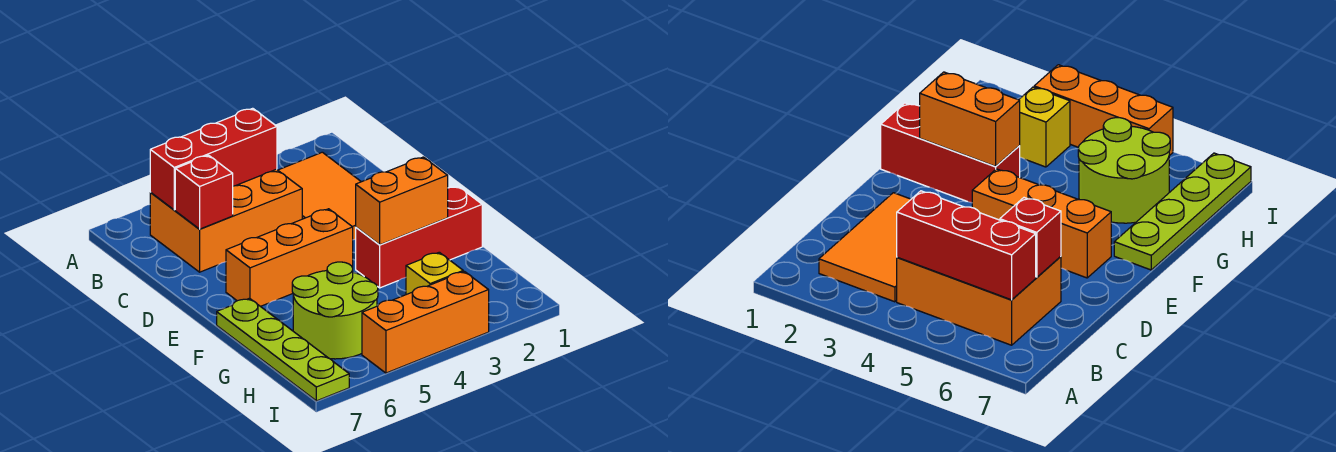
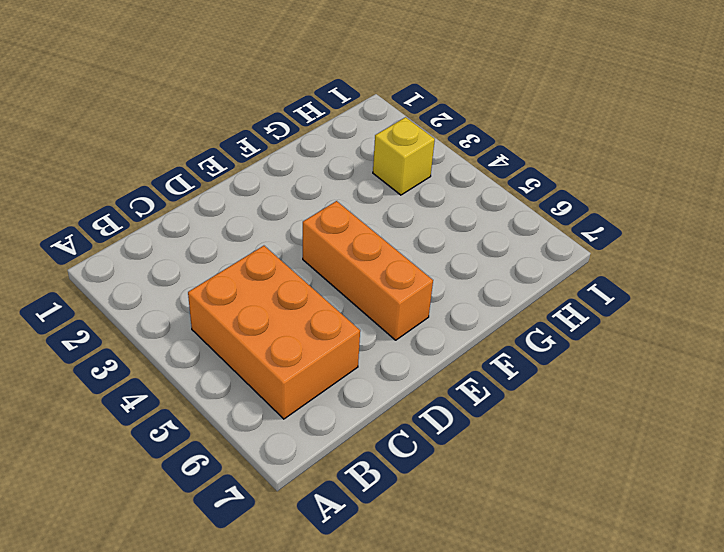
none -> orange 2x3 tile [278,152,361,240]
none -> red 1x3 brick [356,186,482,288]

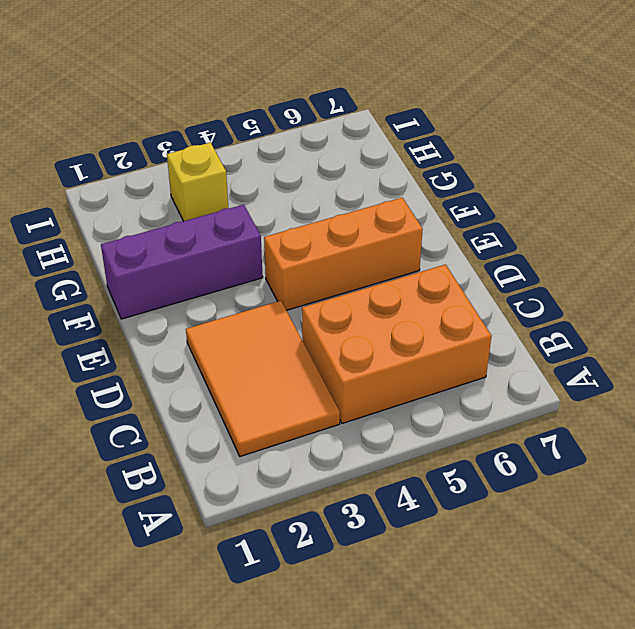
purple 1x3 brick [101,205,263,319] -> red 1x3 brick [356,186,482,288]
none -> lime 1x4 plate [217,298,349,401]
none -> lime 2x2 round brick [292,262,378,359]

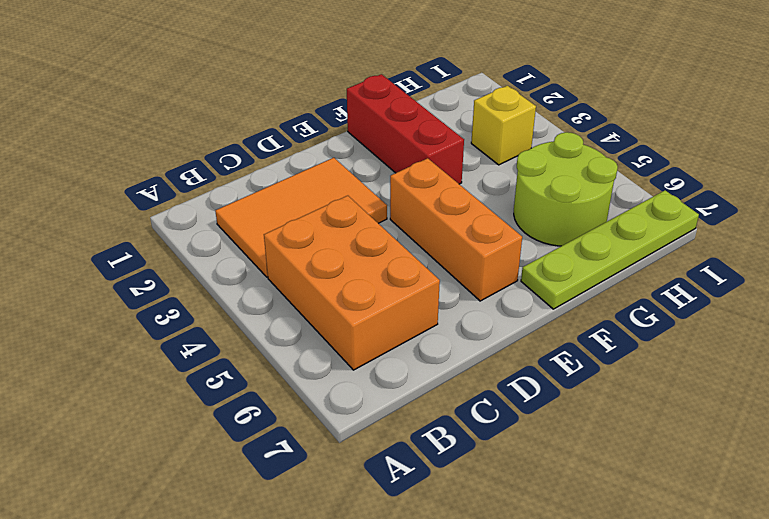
none -> orange 1x3 brick [362,271,489,373]
none -> red 1x3 brick [150,108,277,210]

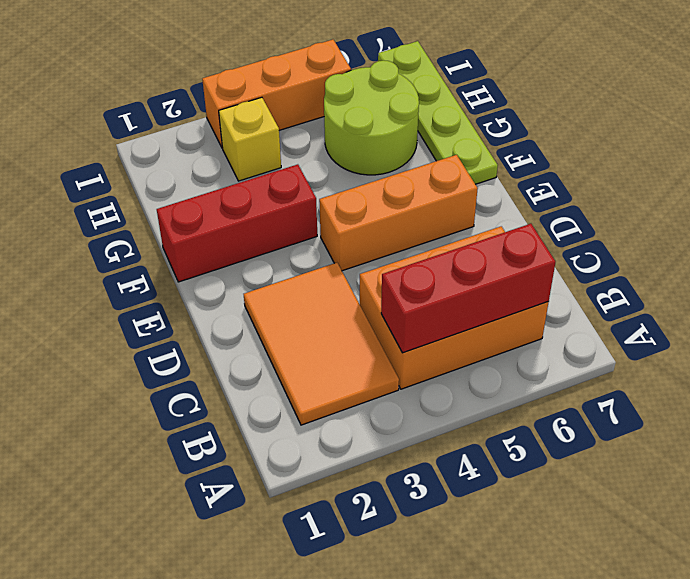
none -> red 1x1 brick [175,155,233,229]
none -> orange 1x2 brick [356,157,448,245]

